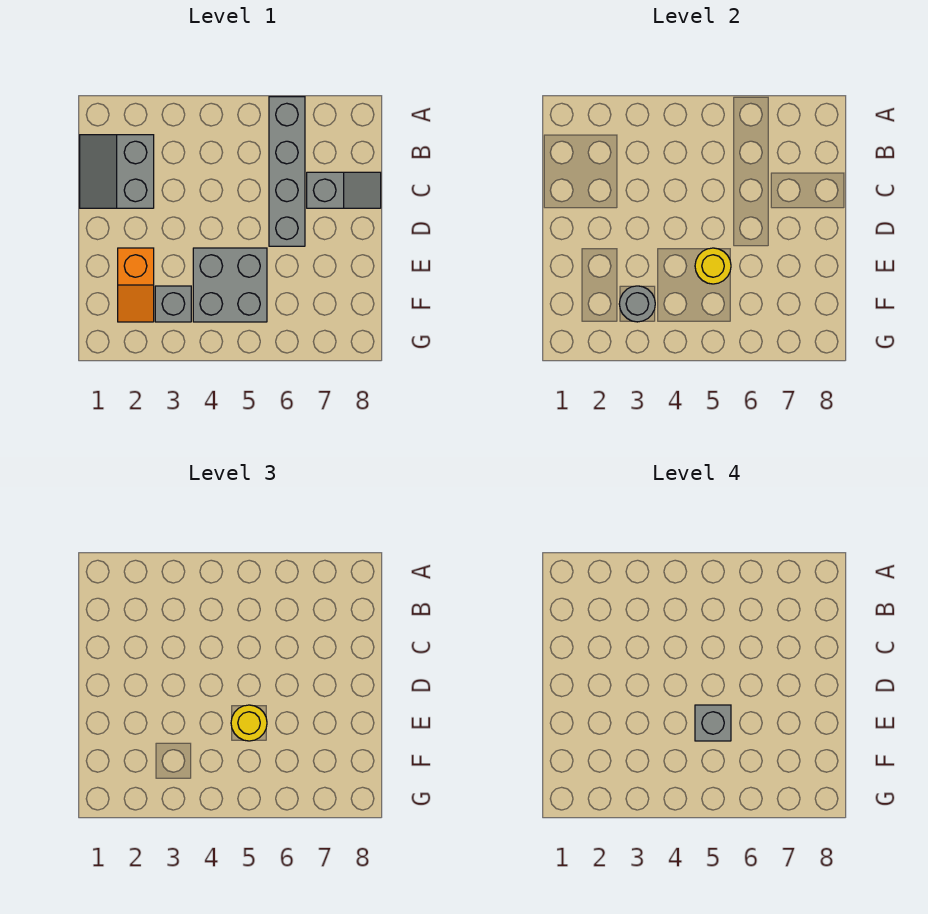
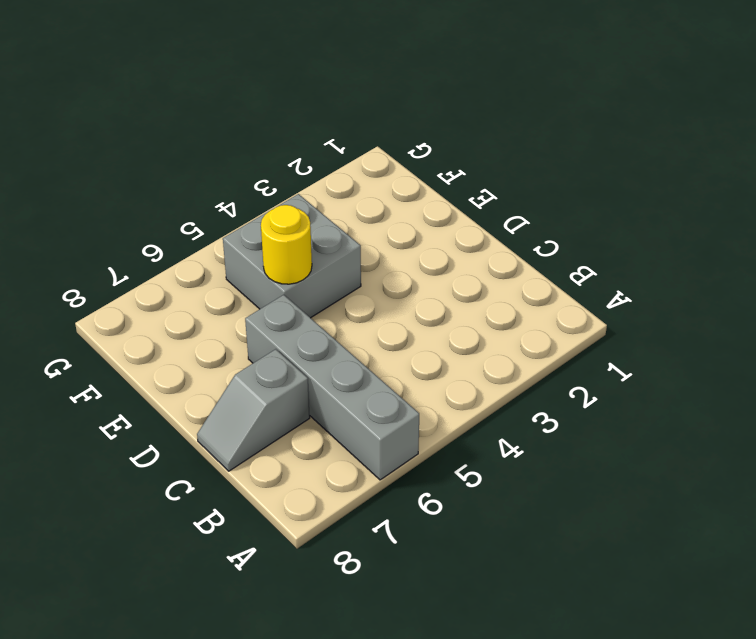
none -> grey 2x2 slope [80,135,154,208]
none -> orange 1x2 slope [118,248,154,322]

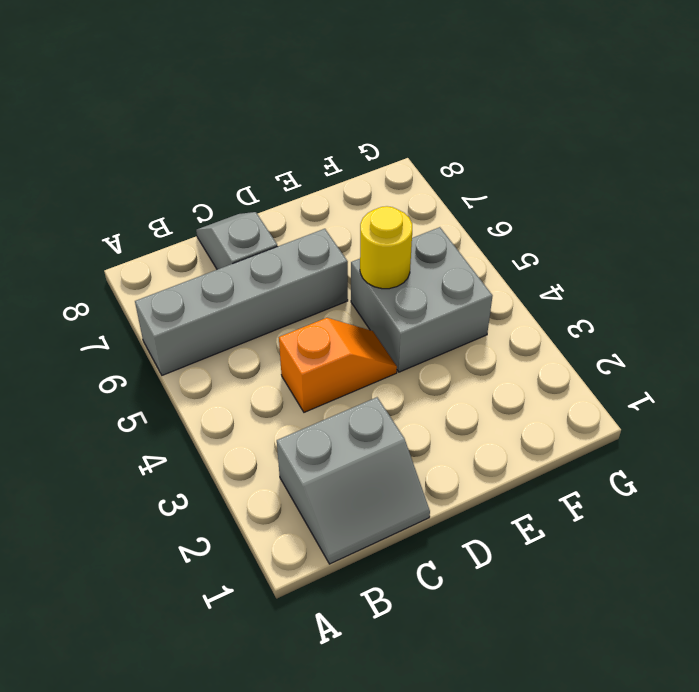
orange 1x2 slope [279,318,397,412] -> orange 1x2 slope moved to [118,248,154,322]
none -> grey 1x1 brick [155,286,191,322]
none -> grey 1x1 round brick [619,286,655,322]

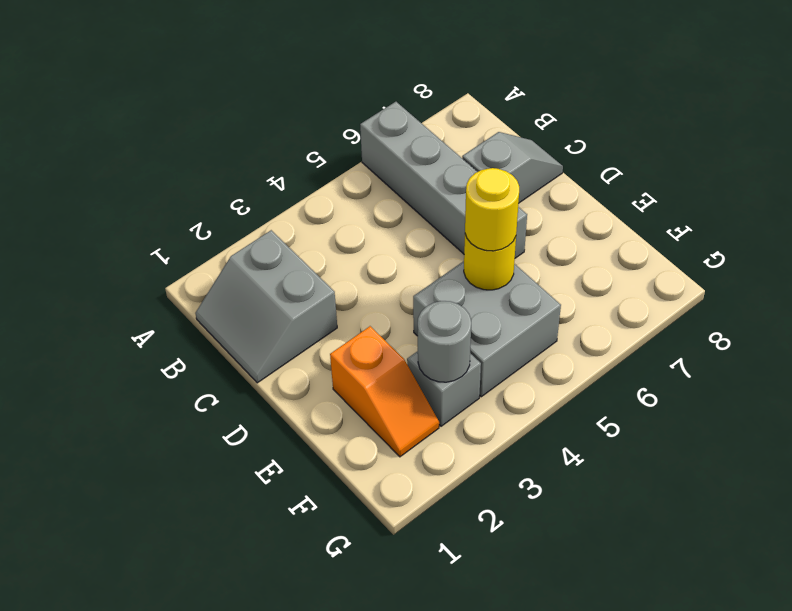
none -> grey 1x1 brick [695,705,731,741]

